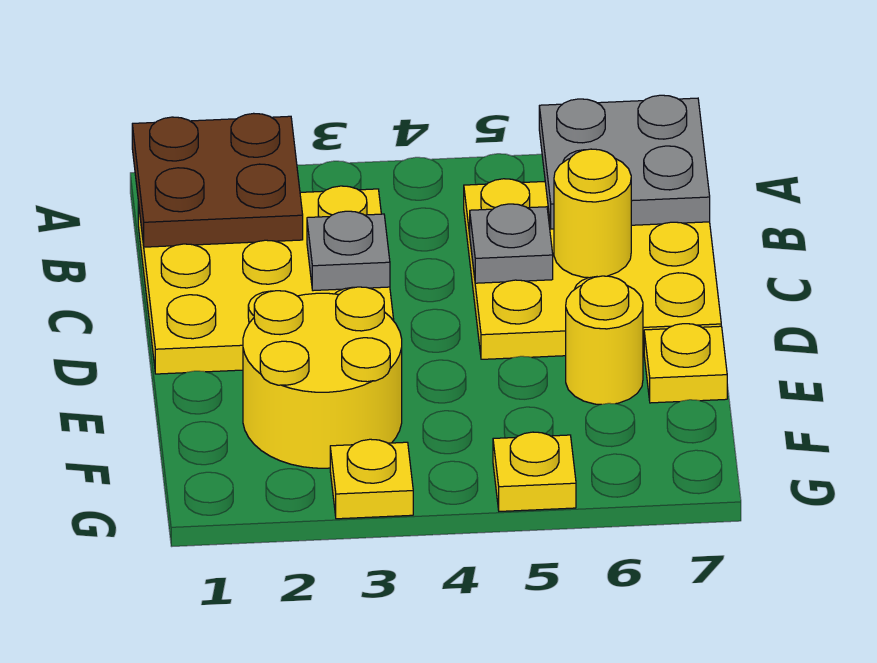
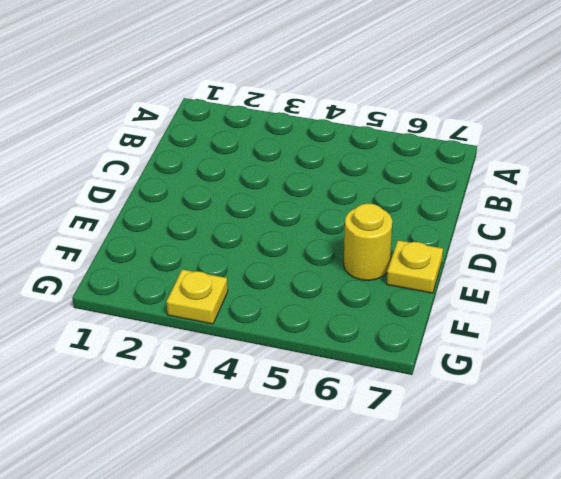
none -> yellow 3x3 plate [138,186,394,374]
none -> yellow 3x3 plate [464,179,721,359]
none -> yellow 2x2 round brick [243,287,402,468]

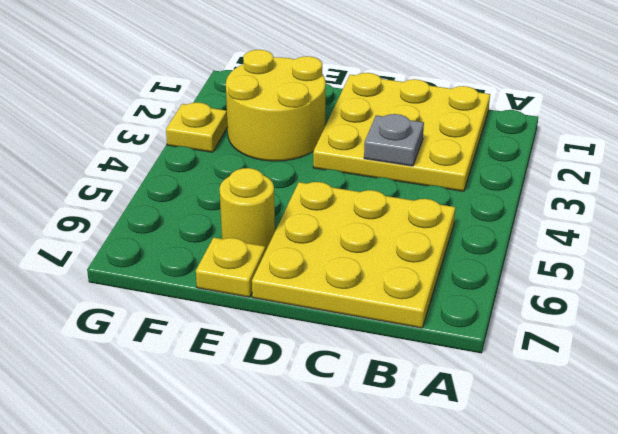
none -> yellow 1x1 plate [493,432,576,511]
none -> brown 2x2 plate [132,113,303,247]
none -> grey 2x2 plate [539,95,710,229]

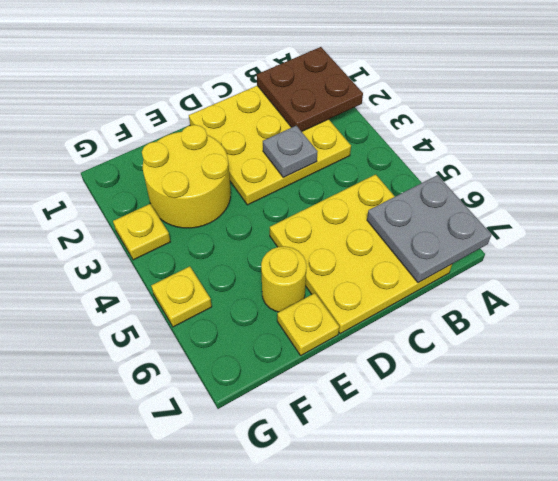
none -> grey 1x1 plate [470,204,553,283]
none -> yellow 1x1 round brick [554,149,631,278]

